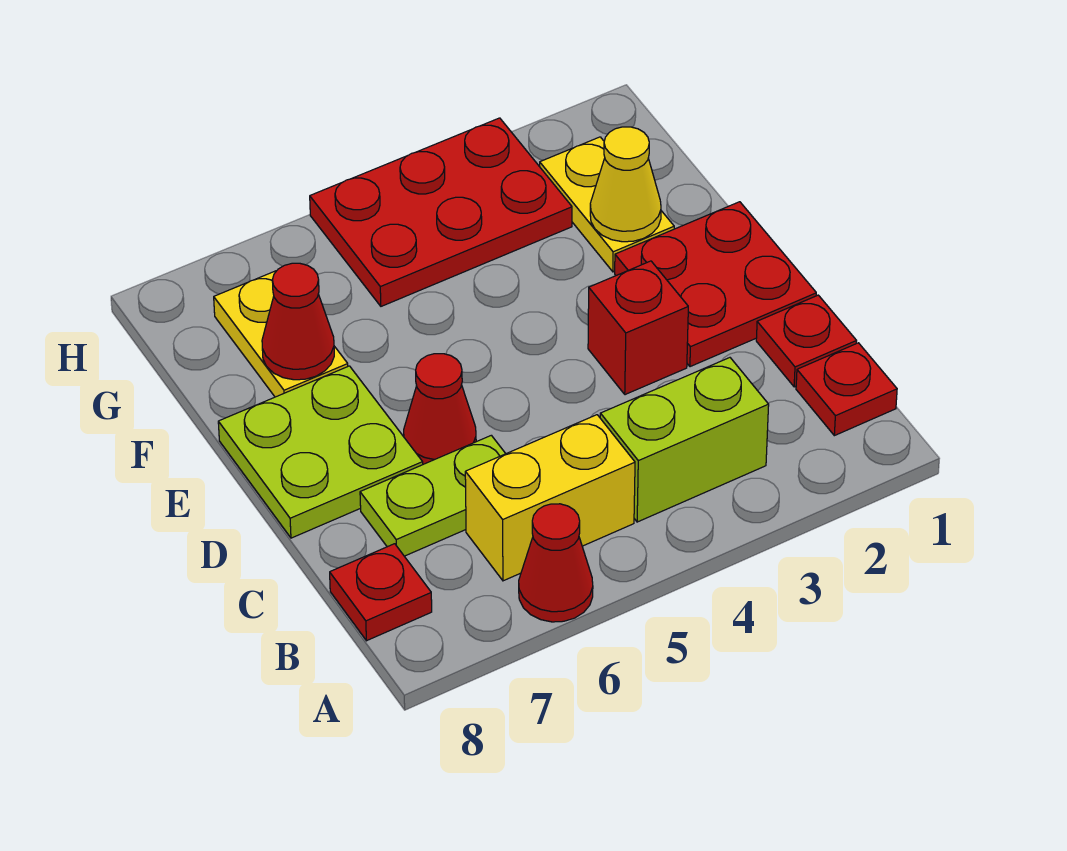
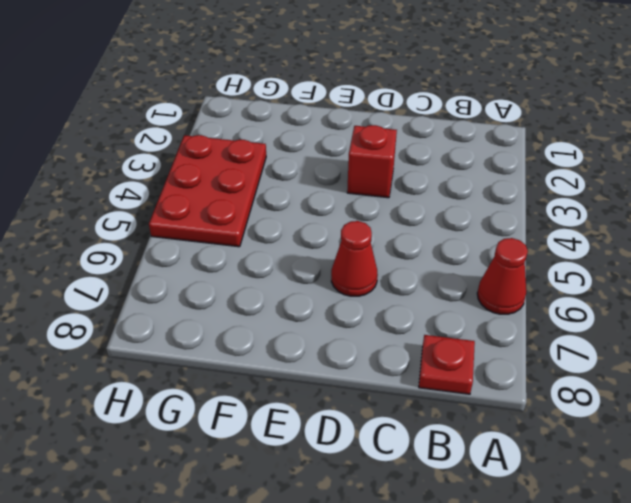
none -> red 1x1 plate [796,343,897,436]
none -> lime 1x2 brick [600,358,769,522]
none -> yellow 1x2 brick [465,415,635,581]

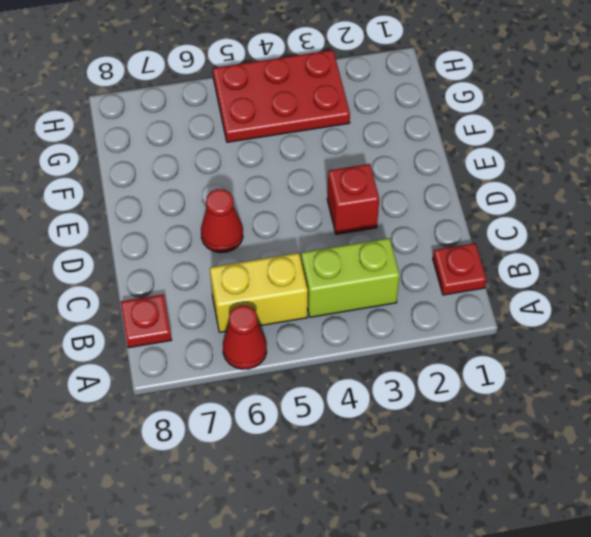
none -> red 1x1 plate [756,295,856,387]
none -> lime 1x2 plate [360,435,506,556]
none -> red 2x2 plate [615,202,816,367]

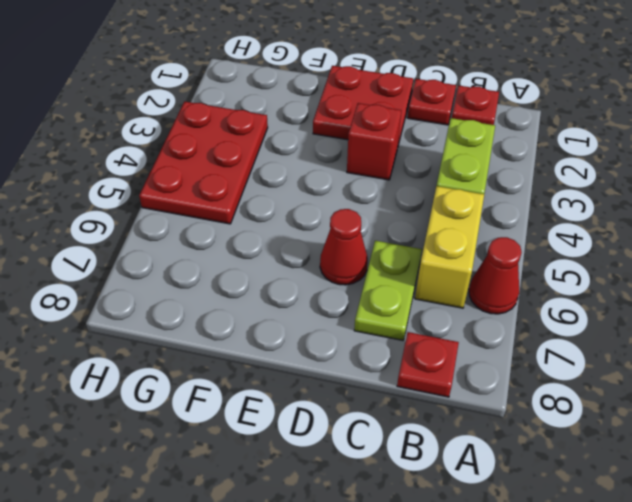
none -> lime 2x2 plate [218,366,423,538]
none -> yellow 1x2 plate [540,137,674,272]
none -> yellow 1x2 plate [214,271,348,397]

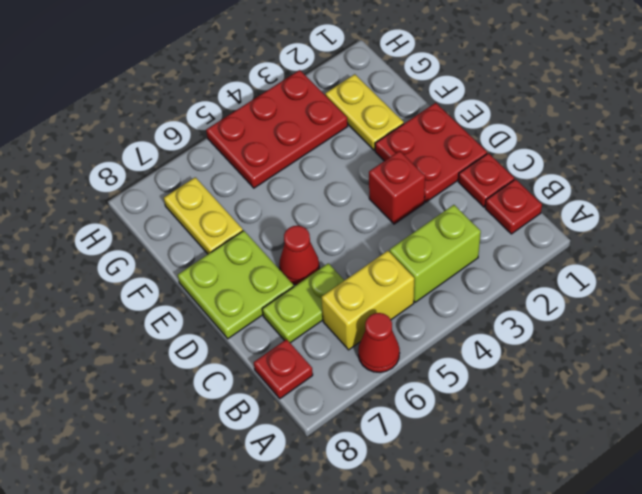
none -> yellow 1x1 cone [590,127,661,242]
none -> red 1x1 cone [262,263,334,380]

